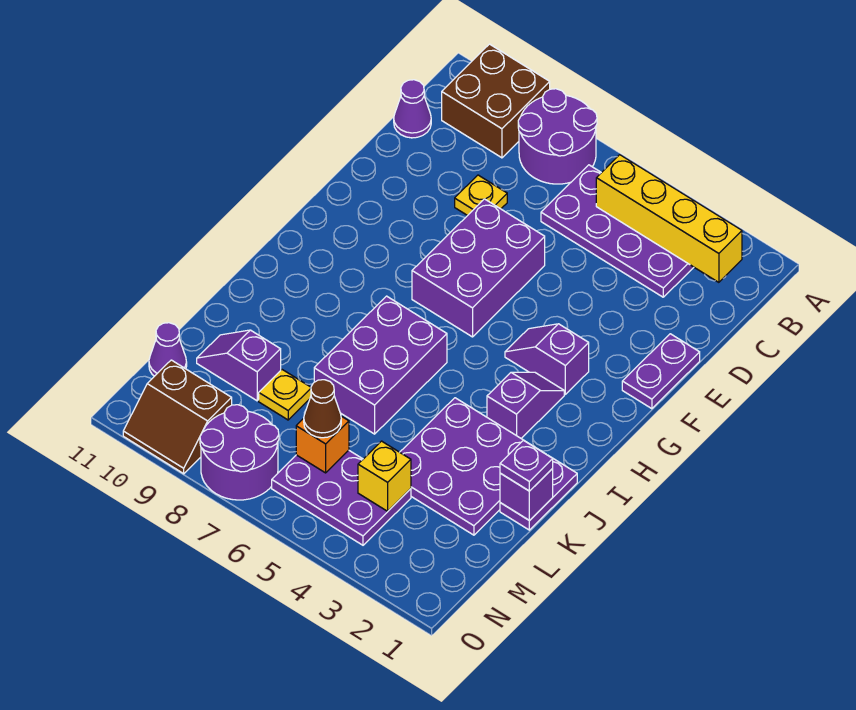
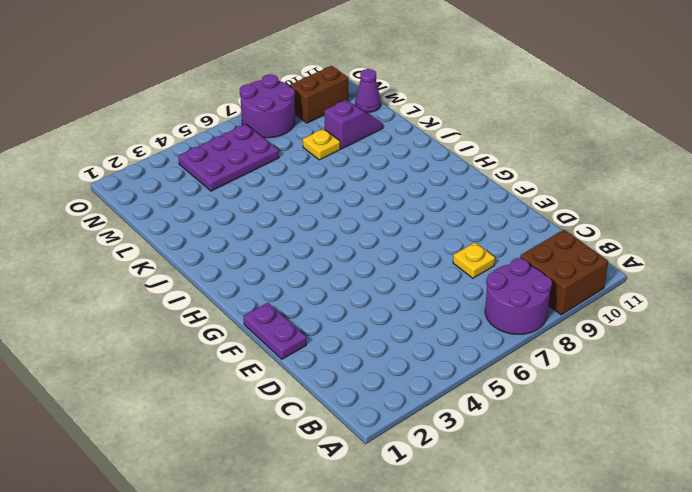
none -> purple 2x4 plate [541,165,694,297]
none -> purple 1x1 cone [394,80,431,138]
none -> purple 2x3 brick [412,199,545,337]

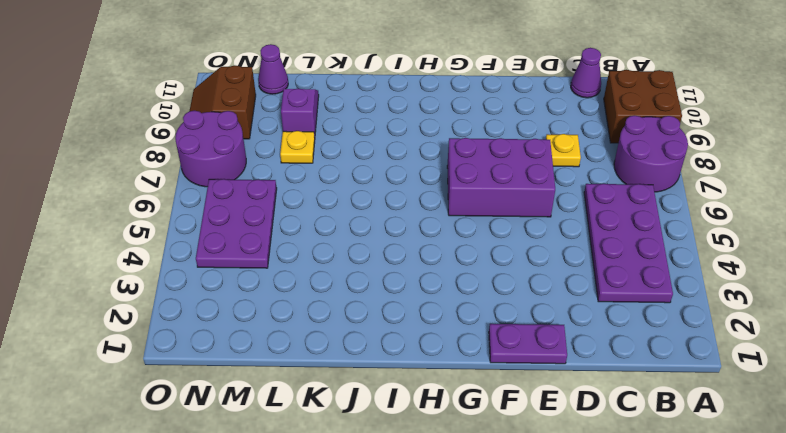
none -> purple 1x2 slope [505,324,589,394]
none -> purple 1x2 slope [487,372,564,438]
none -> purple 2x3 brick [314,296,447,434]

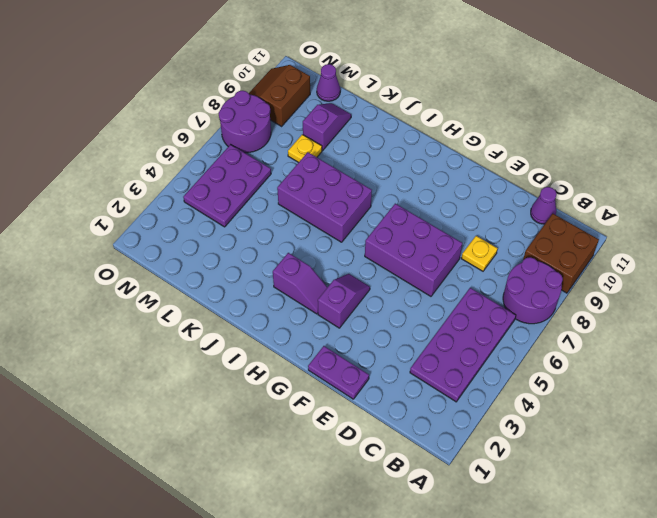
none -> purple 1x2 plate [500,459,577,530]
none -> purple 3x3 plate [400,398,541,535]
none -> yellow 1x4 brick [596,155,742,282]

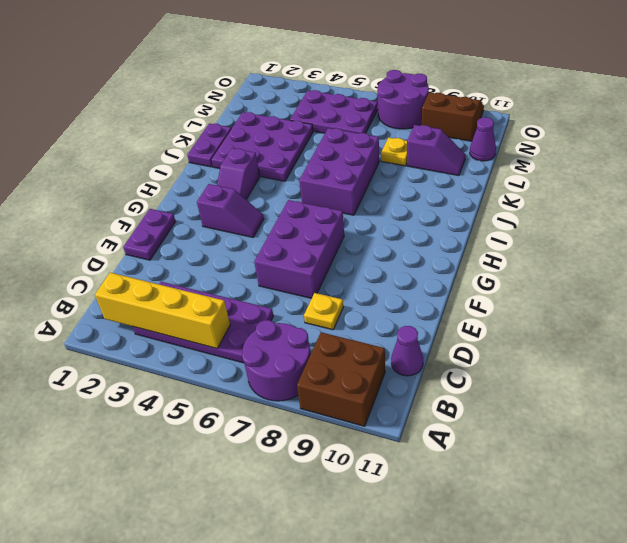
none -> purple 1x1 brick [500,469,553,521]
none -> yellow 1x1 brick [358,441,411,511]
none -> orange 1x1 brick [296,416,349,473]

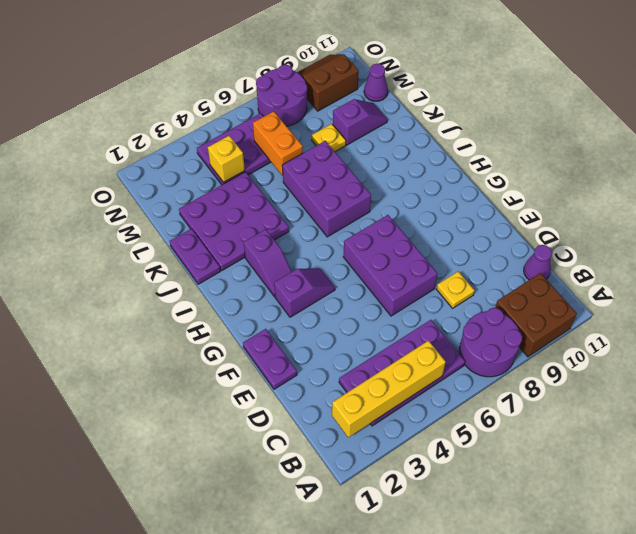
orange 1x2 brick [253,111,303,175] -> orange 1x1 brick [296,416,349,473]
none -> purple 1x1 brick [500,469,553,521]
none -> purple 1x1 plate [500,440,553,491]
none -> brown 1x1 cone [304,380,341,438]

